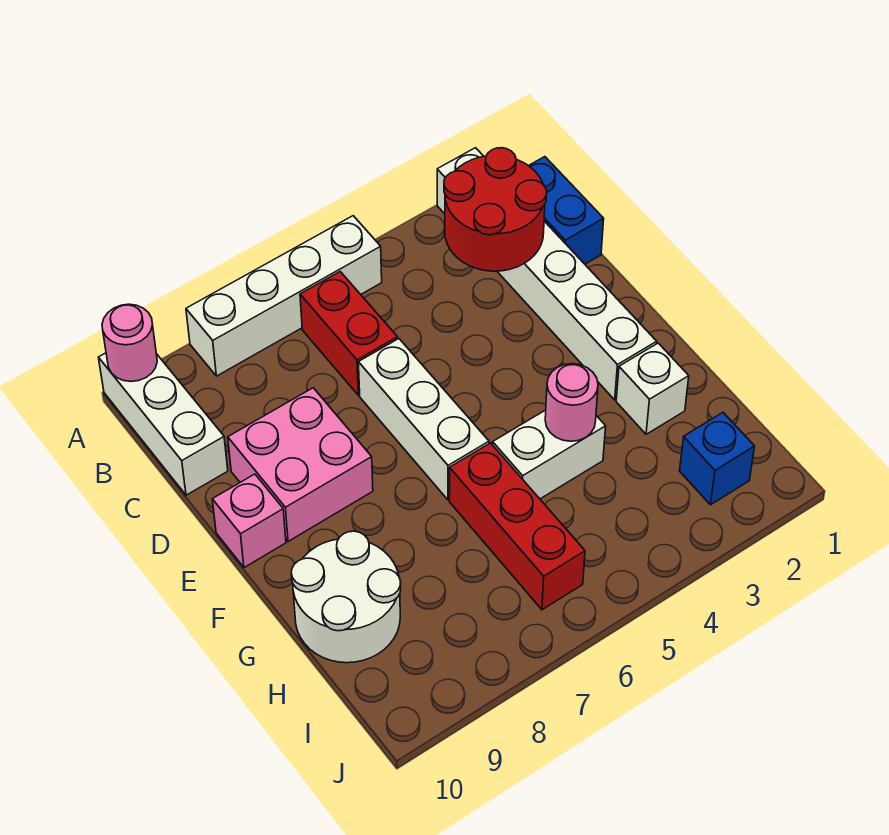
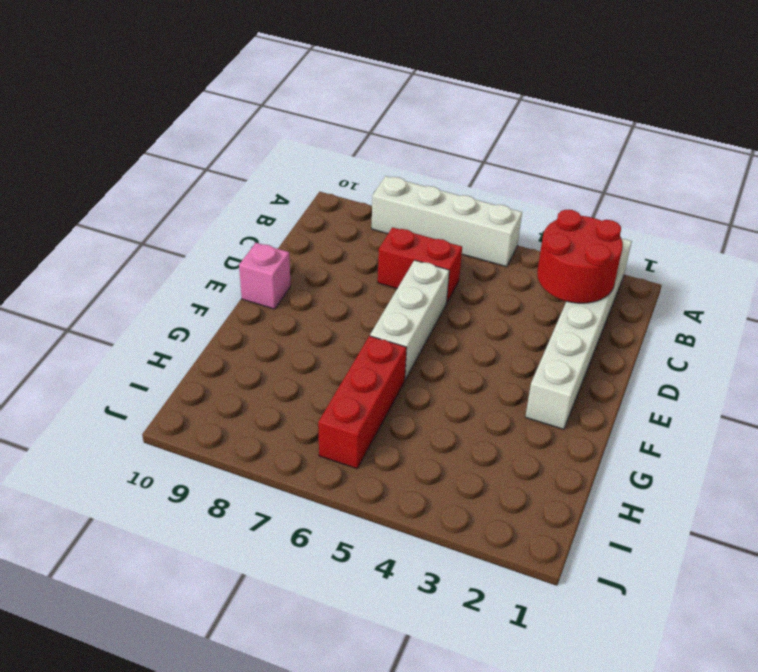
red 1x2 brick [378,227,462,302] -> red 1x2 brick turned to [300,272,398,395]
none -> white 1x3 brick [99,353,228,495]
none -> blue 1x2 brick [529,157,604,264]
none -> pink 2x2 brick [228,388,373,541]

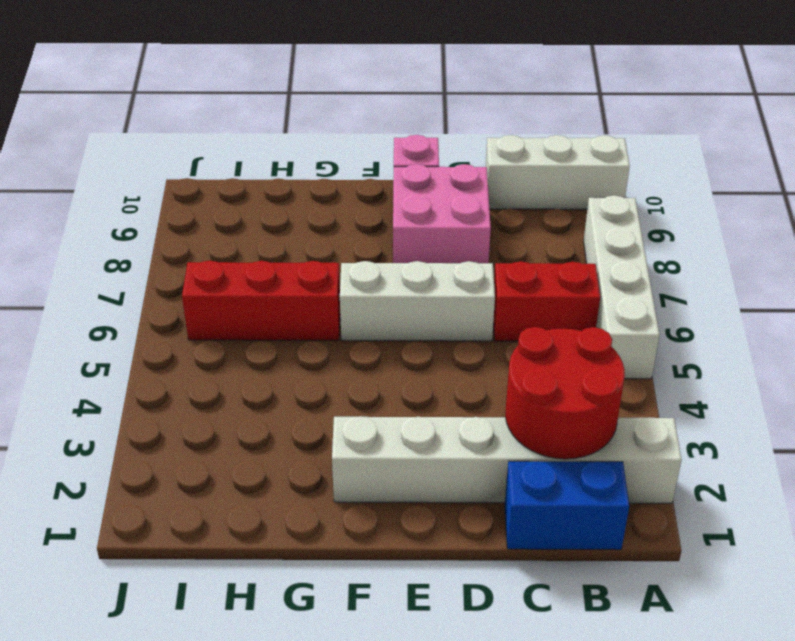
none -> white 1x1 brick [616,343,689,434]
none -> white 1x2 brick [493,410,606,499]
none -> white 2x2 round brick [291,531,401,663]

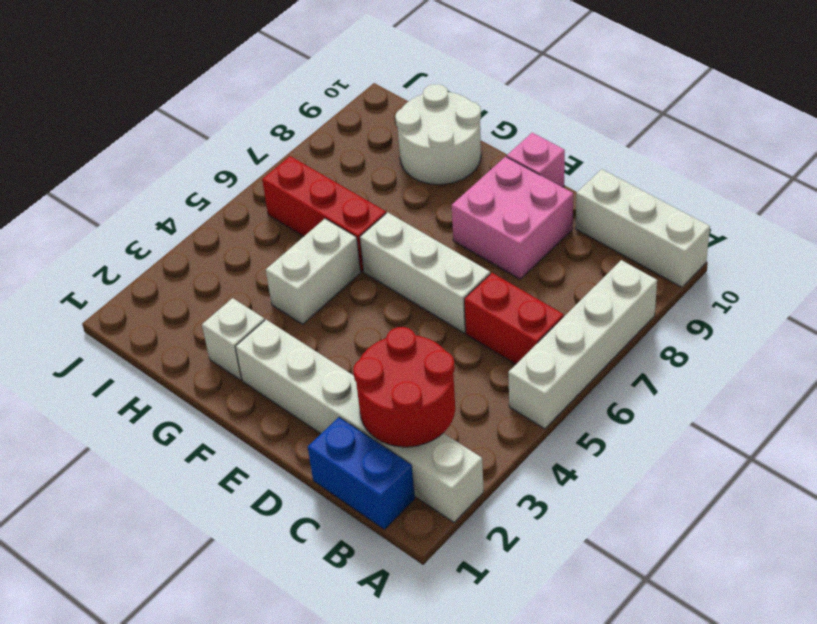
none -> blue 1x1 brick [680,413,755,505]
none -> pink 1x1 round brick [102,304,157,381]
none -> pink 1x1 round brick [545,364,598,441]

